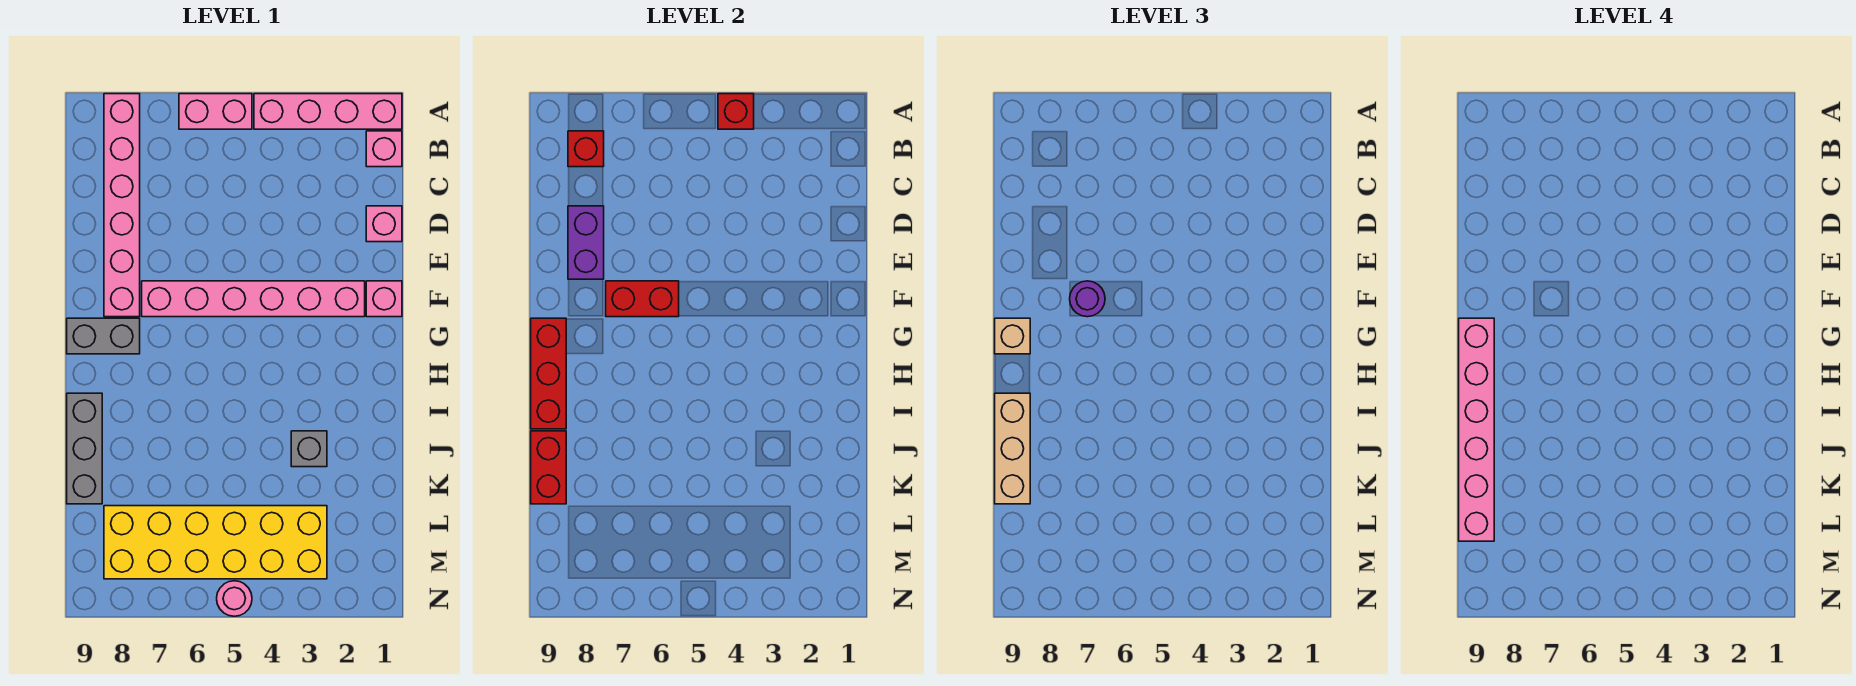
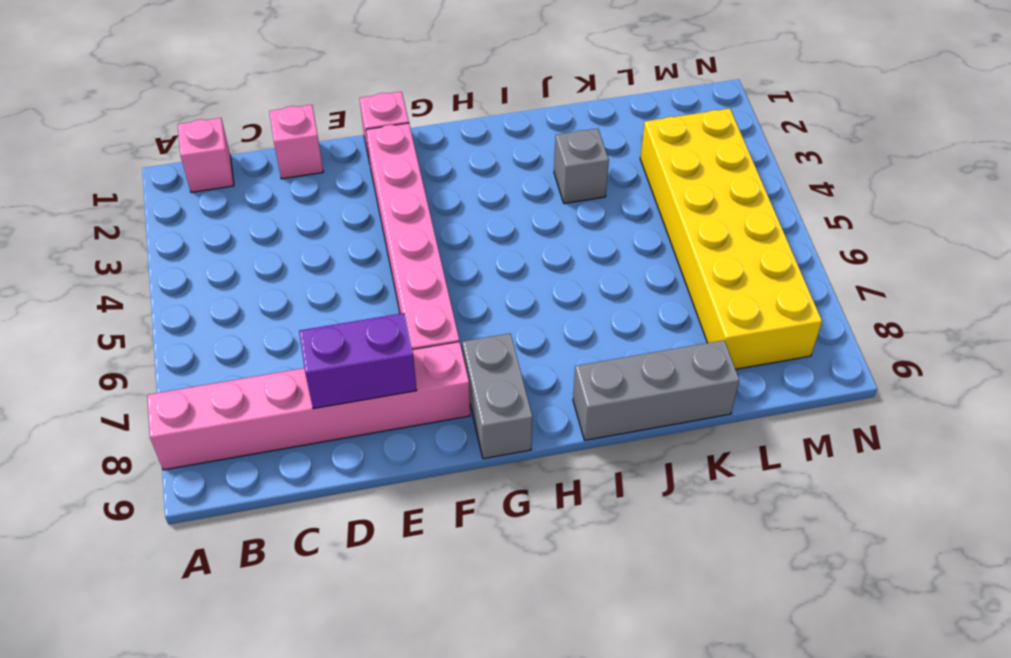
none -> pink 1x4 brick [254,94,402,129]
none -> pink 1x2 brick [179,94,252,129]
none -> pink 1x1 round brick [217,581,252,616]

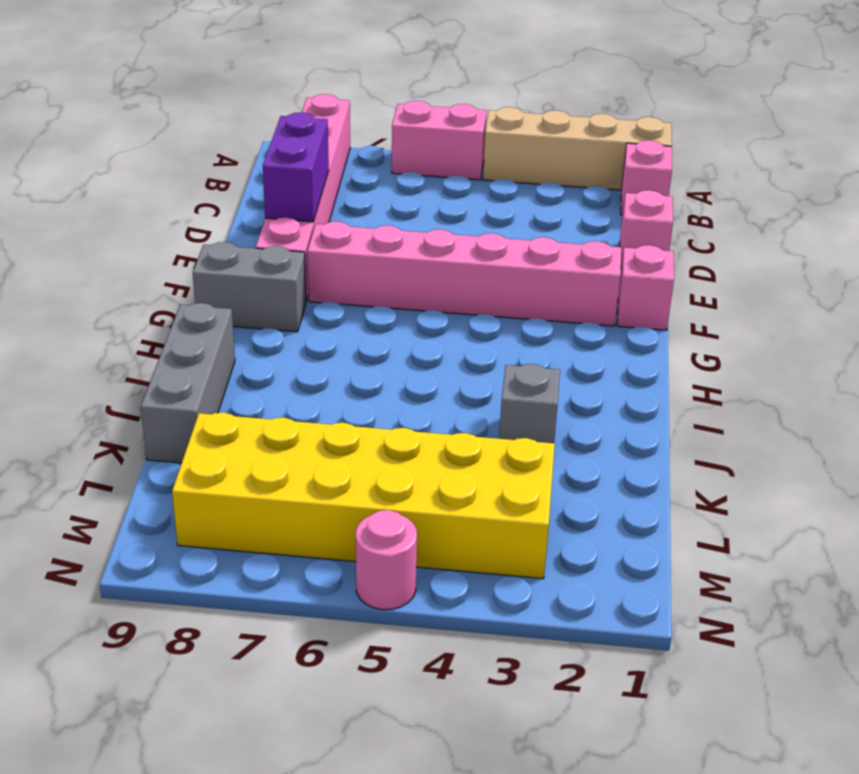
tan 1x4 brick [483,107,672,190] -> pink 1x4 brick [254,94,402,129]
none -> red 1x1 brick [718,94,754,129]
none -> red 1x1 brick [568,131,604,167]
none -> red 1x2 brick [606,281,679,317]

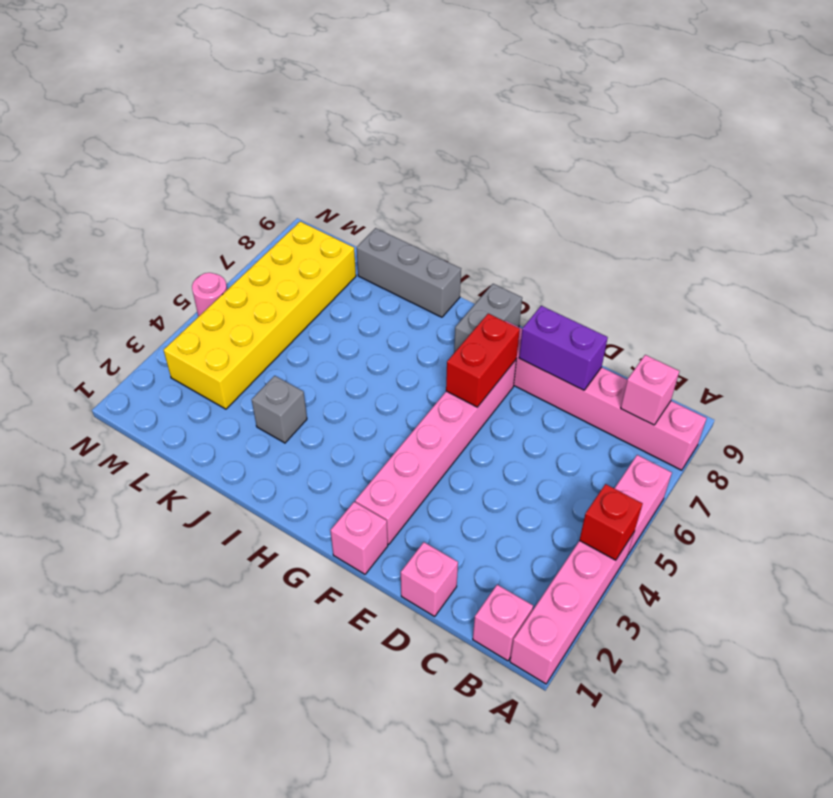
pink 1x1 brick [621,355,679,425] -> red 1x1 brick [568,131,604,167]
none -> red 1x3 brick [531,318,566,429]
none -> red 1x2 brick [531,431,566,504]
none -> purple 1x1 round brick [1070,281,1105,317]

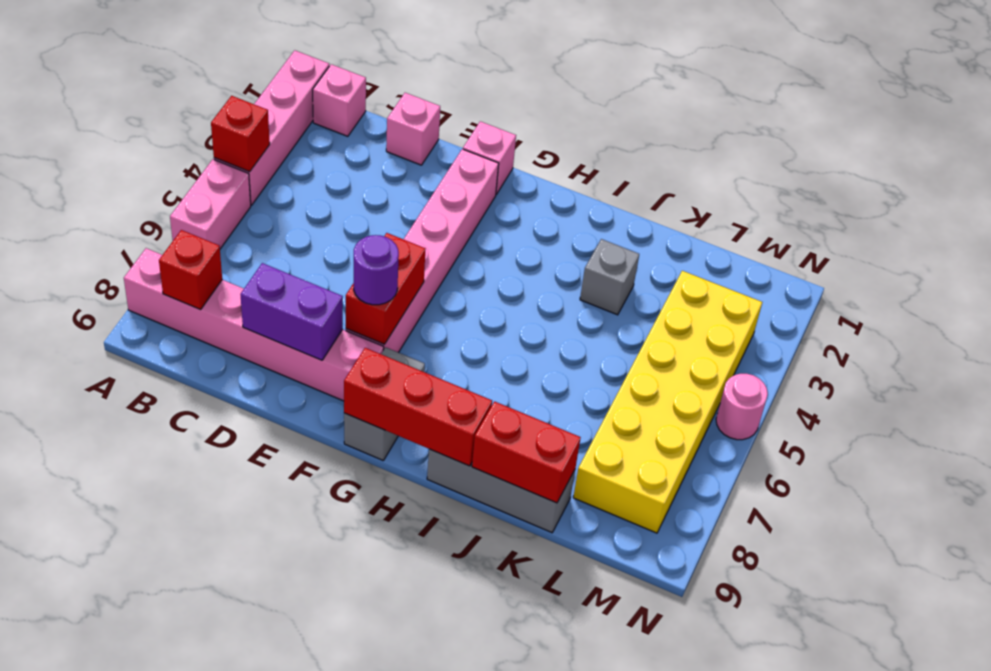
none -> tan 1x1 brick [995,318,1030,354]
none -> tan 1x3 brick [995,393,1030,504]
none -> pink 1x6 brick [1459,318,1494,541]

